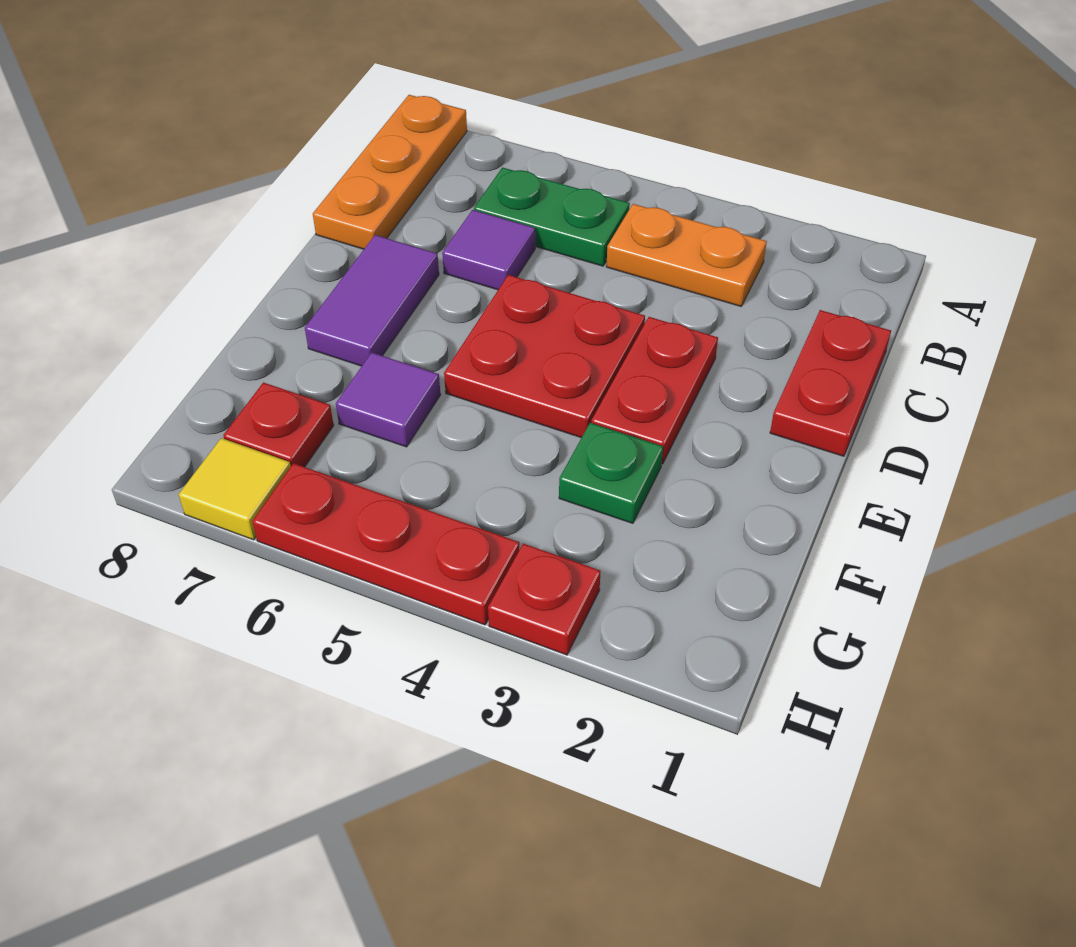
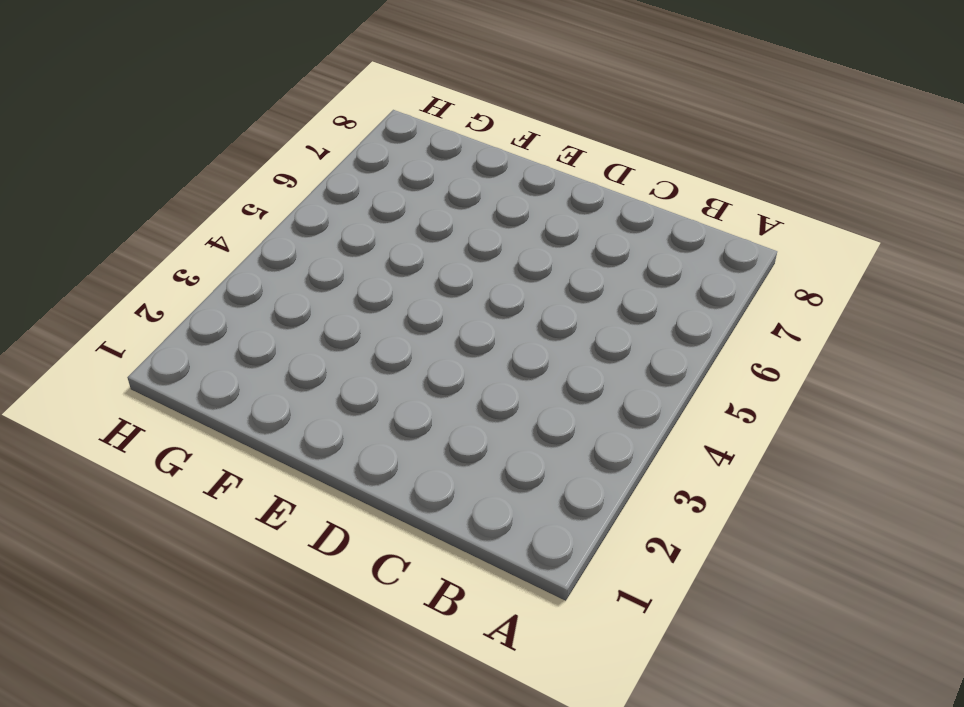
none -> orange 1x3 plate [313,95,467,249]
none -> orange 1x2 plate [606,204,767,306]
none -> green 1x2 plate [474,168,630,266]

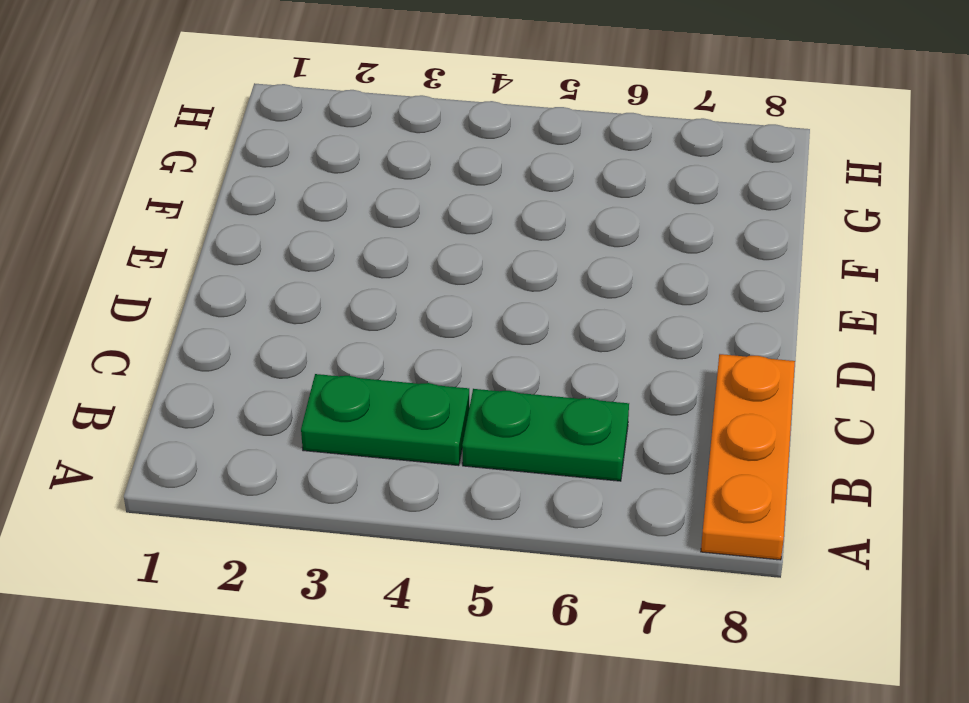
green 1x2 plate [301,374,469,466] -> orange 1x2 plate [606,204,767,306]
none -> red 1x2 plate [770,310,891,456]
none -> purple 1x1 tile [442,210,535,290]
none -> red 1x2 plate [591,317,718,464]

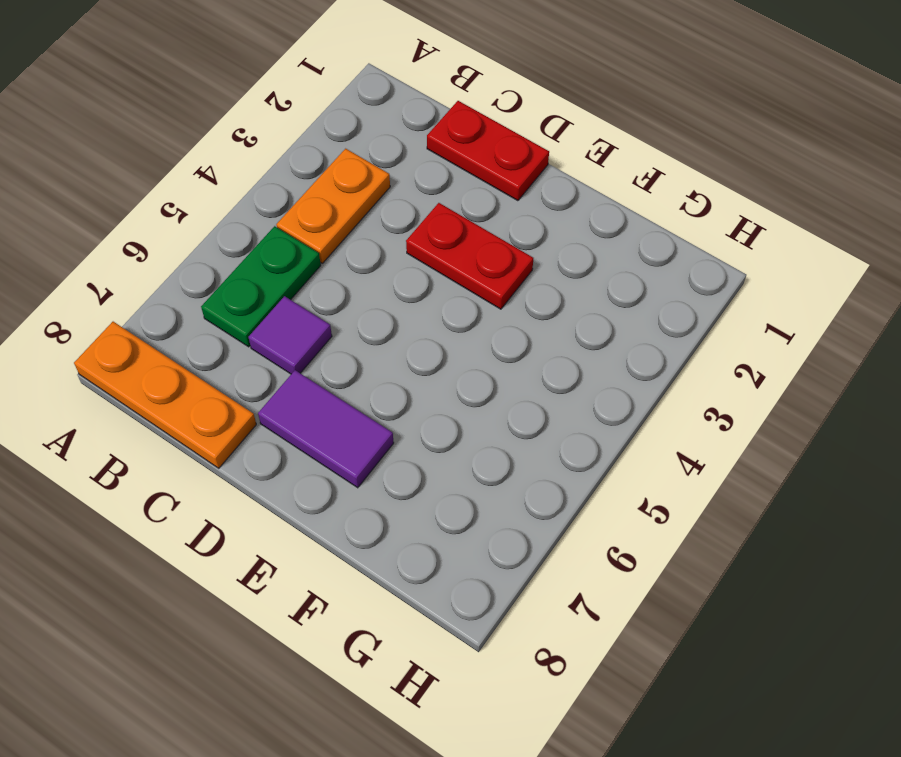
none -> red 2x2 plate [444,275,645,438]
none -> green 1x1 plate [559,423,663,523]
none -> purple 1x1 tile [336,353,441,447]

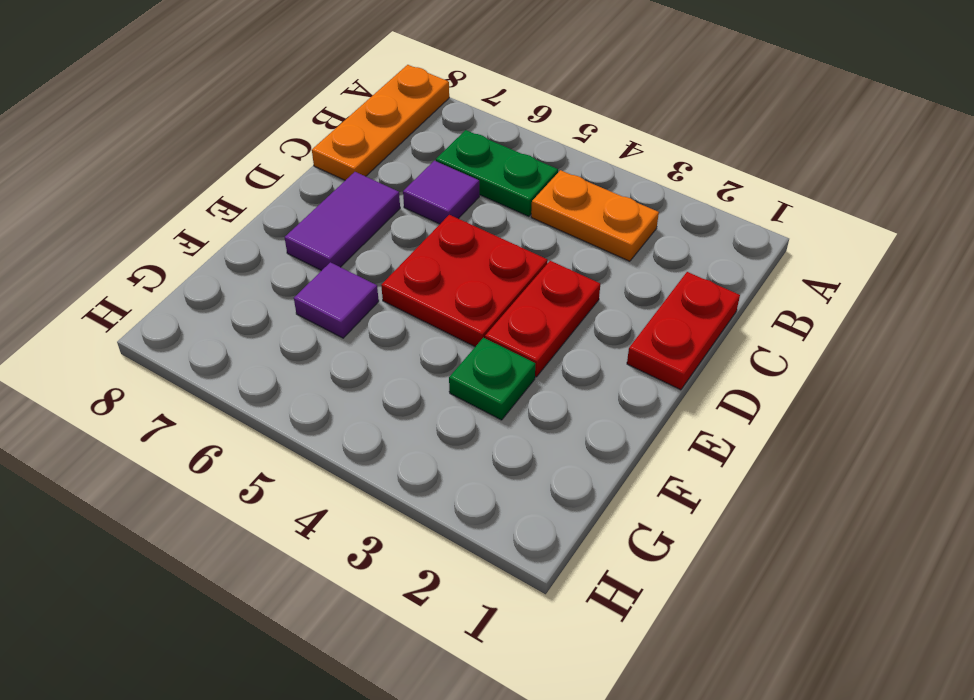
none -> red 1x1 plate [223,382,334,467]
none -> red 1x1 plate [488,544,600,655]
none -> red 1x3 plate [252,463,519,625]

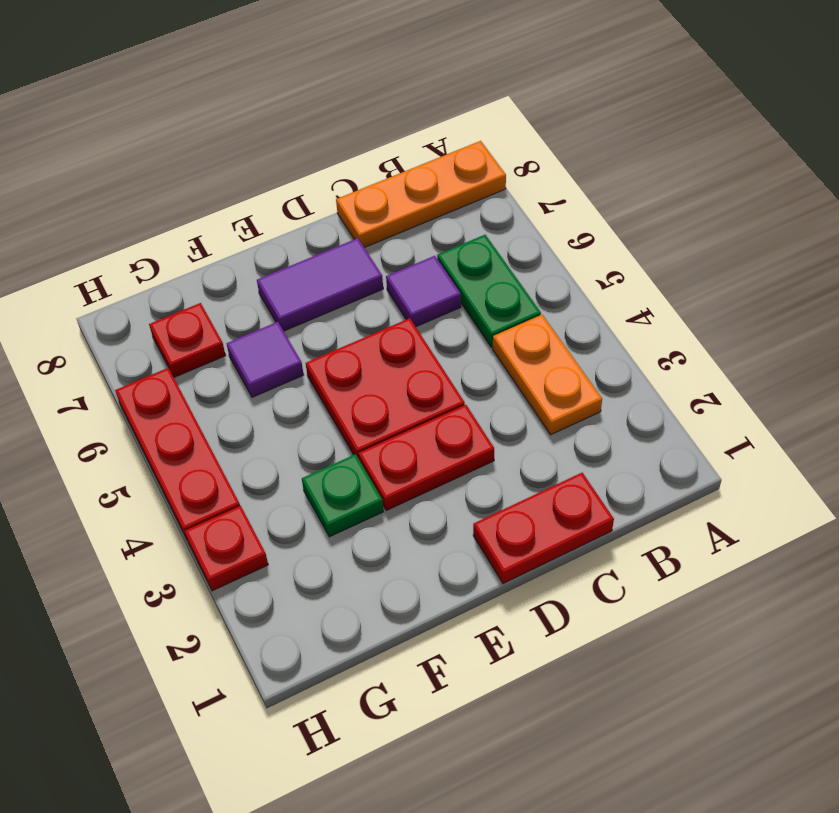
none -> yellow 1x1 tile [179,438,291,540]

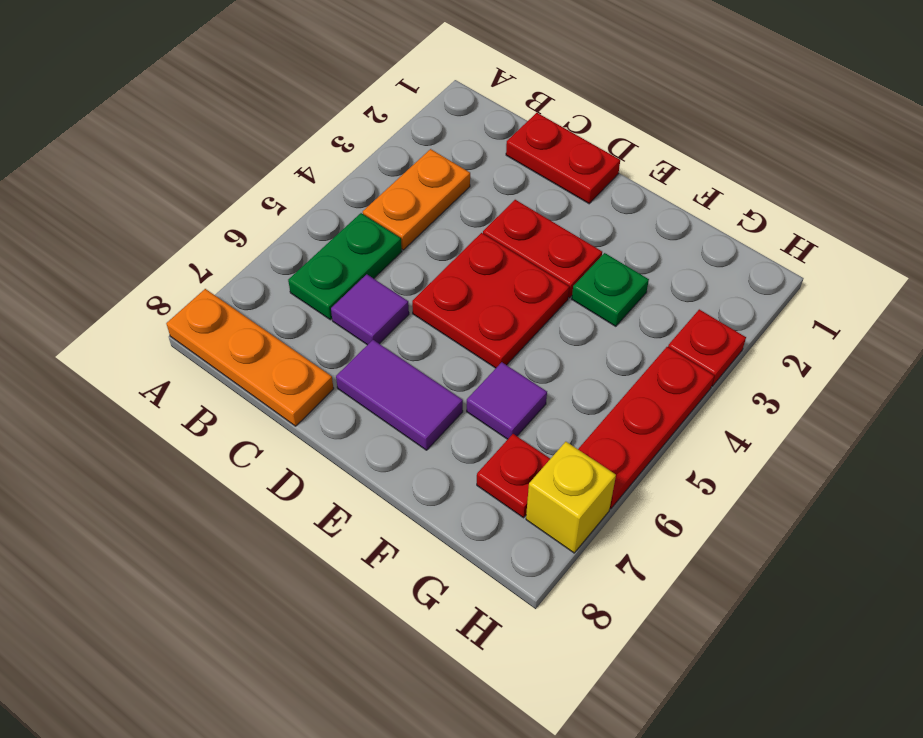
yellow 1x1 brick [526,442,616,553] -> yellow 1x1 tile [179,438,291,540]

